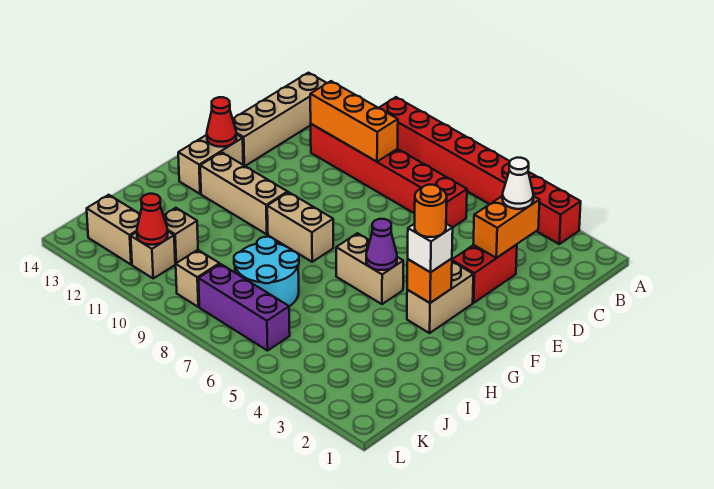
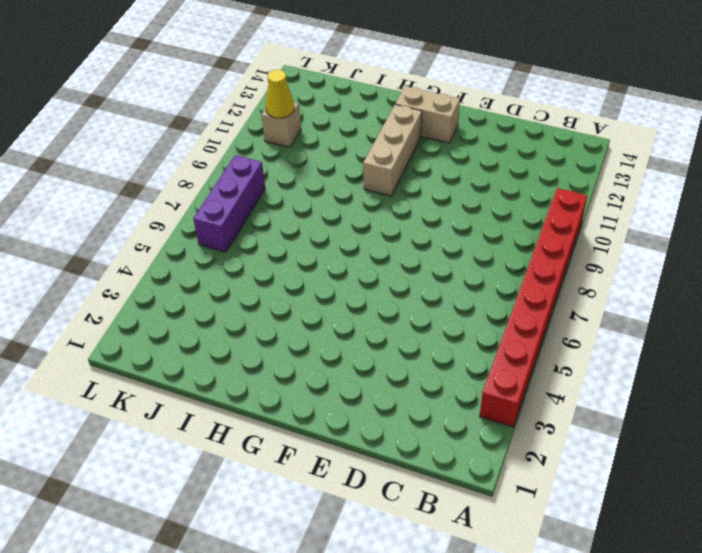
yellow 1x1 cone [266,70,294,118] -> red 1x1 cone [137,194,168,245]
none -> tan 1x4 brick [233,73,327,166]
none -> red 1x6 brick [311,124,467,227]
none -> red 1x2 brick [452,245,517,303]

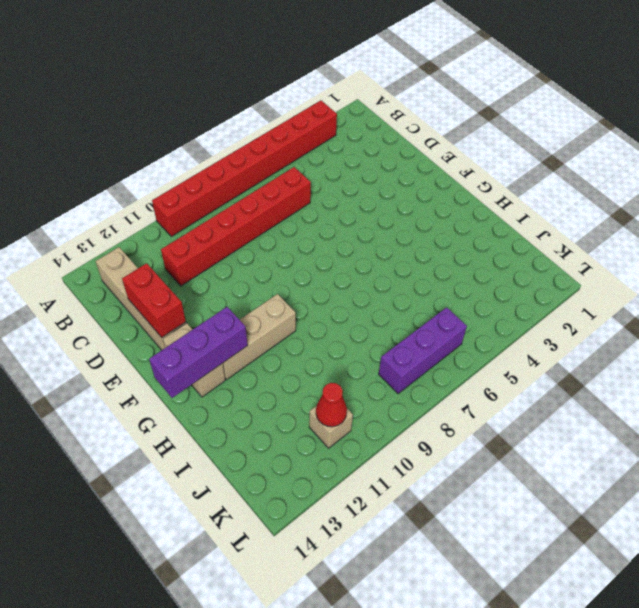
red 1x2 brick [122,263,186,337] -> red 1x2 brick moved to [452,245,517,303]
purple 1x3 brick [149,307,248,398] -> none
none -> tan 1x2 brick [407,262,473,333]
none -> tan 1x2 brick [336,233,403,304]
none -> tan 1x2 brick [267,192,333,262]

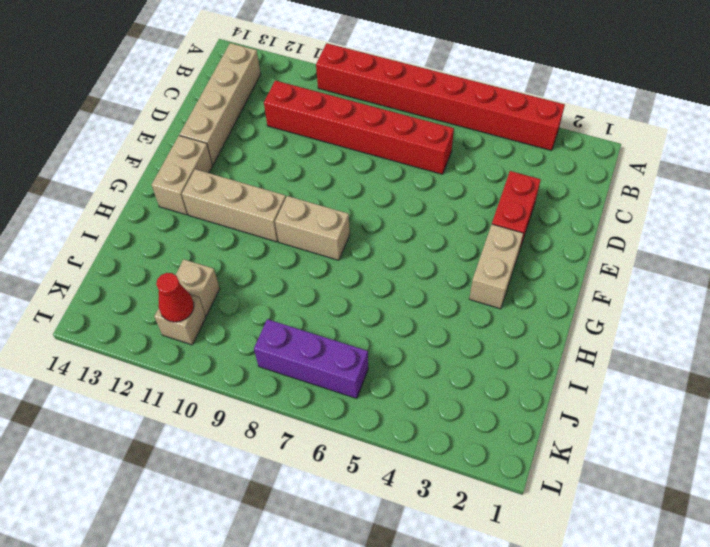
none -> tan 1x2 brick [336,233,403,304]
none -> cyan 2x2 round brick [234,237,299,306]
none -> tan 1x1 brick [176,250,220,307]

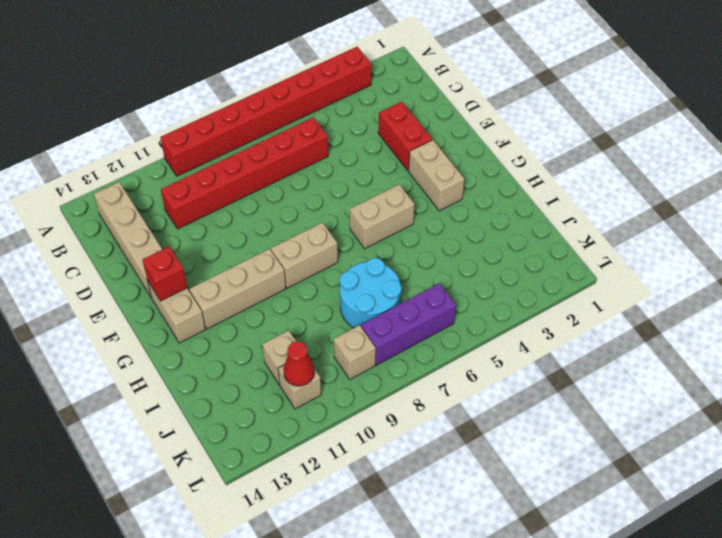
red 1x1 brick [142,247,187,301] -> red 1x1 cone [207,97,236,147]
none -> tan 1x2 brick [87,195,140,265]
none -> orange 1x2 brick [473,196,540,258]
none -> orange 1x3 brick [310,81,398,162]

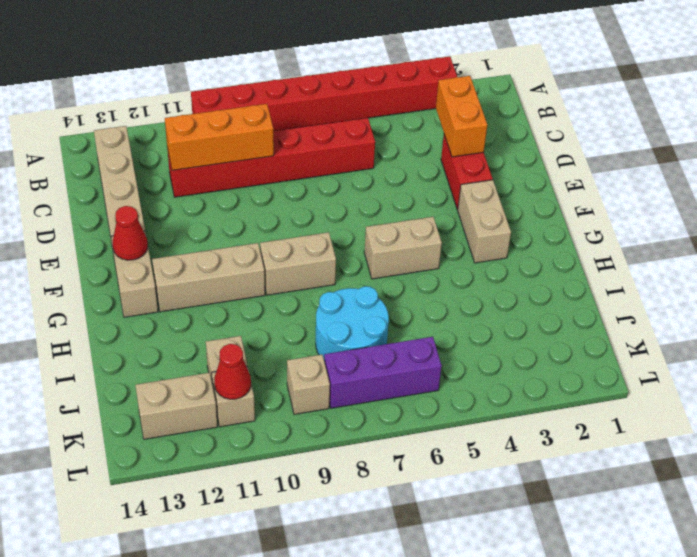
none -> orange 1x1 brick [407,259,452,303]
none -> purple 1x1 cone [366,219,397,270]
none -> white 1x1 cone [502,158,533,209]

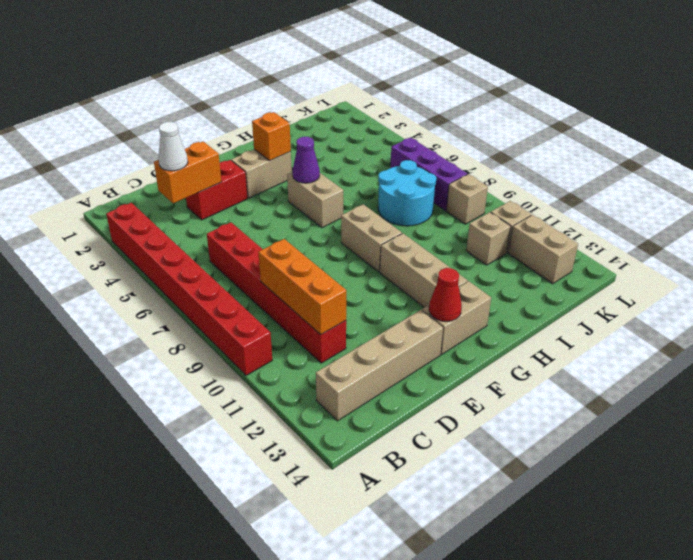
none -> red 1x1 cone [137,194,168,245]
none -> white 1x1 brick [408,224,453,272]
none -> orange 1x1 round brick [415,185,447,237]

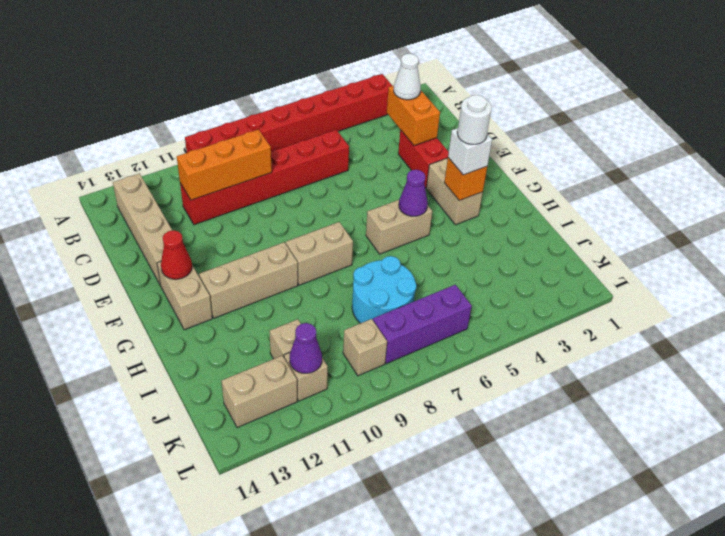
white 1x1 round brick [457,95,492,144] -> orange 1x1 round brick [415,185,447,237]
purple 1x1 cone [290,323,322,373] -> red 1x1 cone [137,194,168,245]

